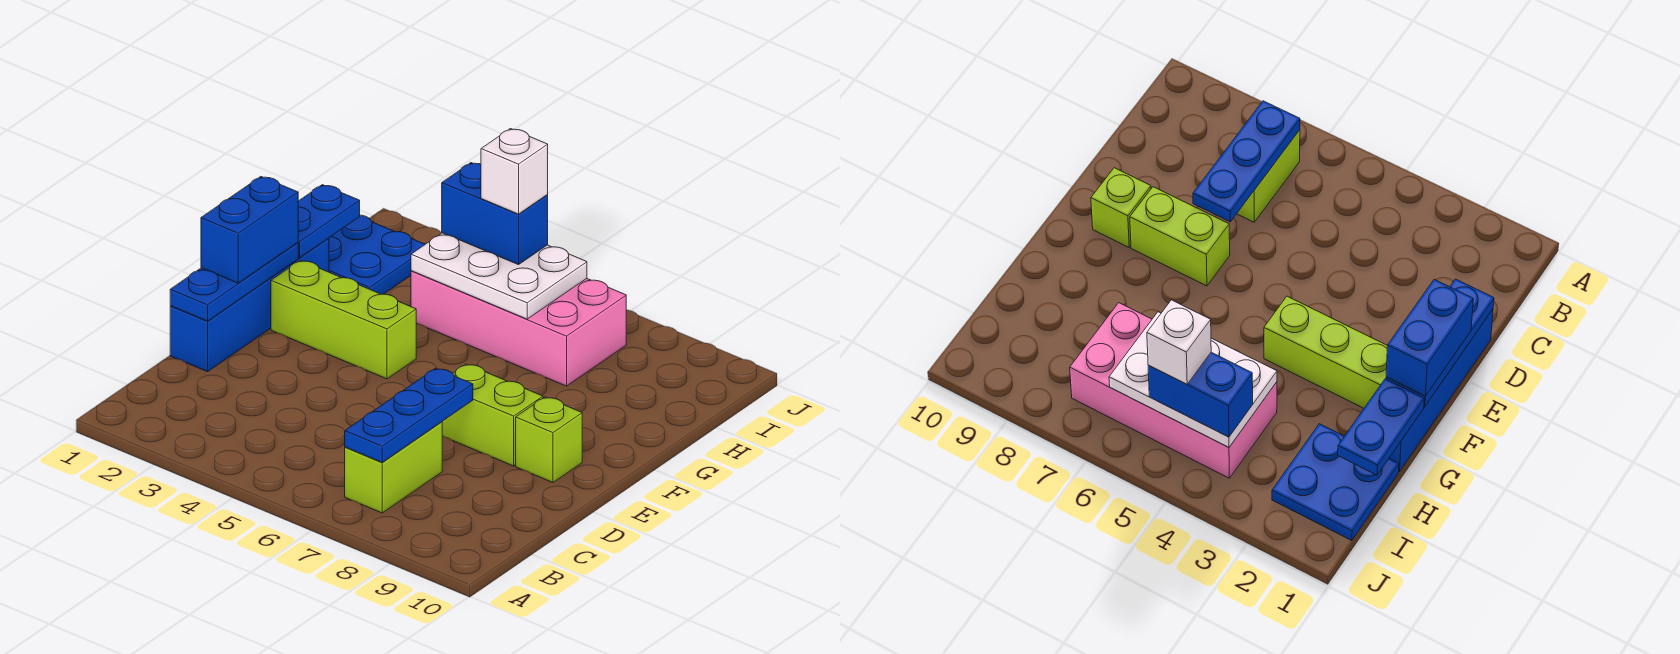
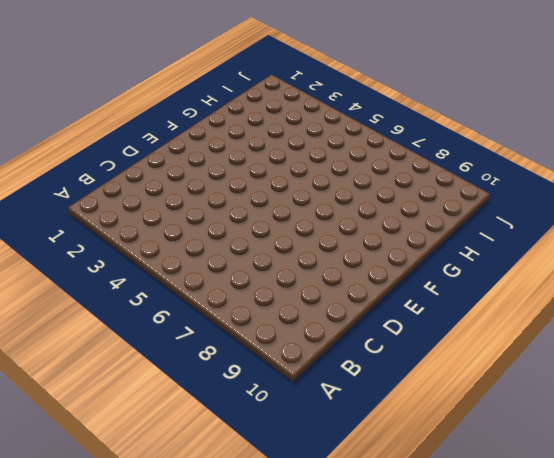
none -> lime 1x2 brick [345,422,443,513]
none -> blue 1x4 brick [170,238,329,372]
none -> lime 1x2 brick [442,364,543,466]

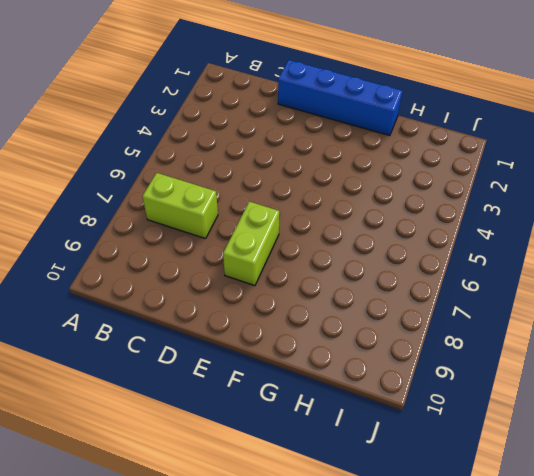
none -> lime 1x1 brick [516,397,582,482]
none -> lime 1x3 brick [271,260,416,379]
none -> blue 2x2 plate [329,215,425,294]

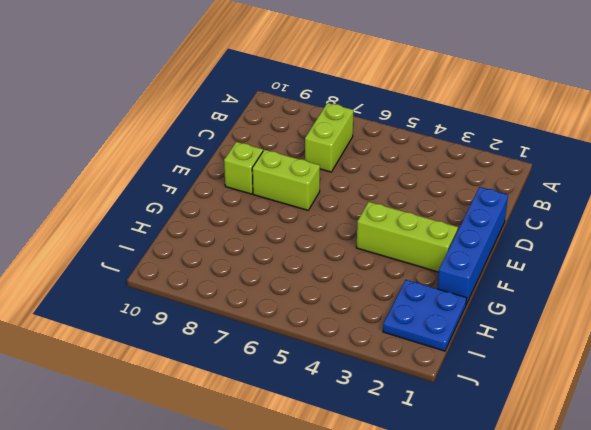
none -> pink 2x4 brick [411,271,626,386]
none -> blue 1x3 plate [345,368,473,462]
none -> blue 1x3 plate [170,243,298,321]

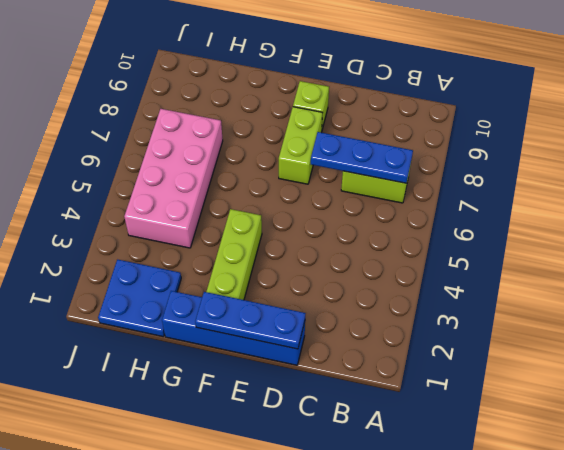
none -> blue 1x2 plate [298,185,360,258]
none -> white 2x3 plate [411,233,587,319]
none -> blue 1x2 brick [201,177,298,283]

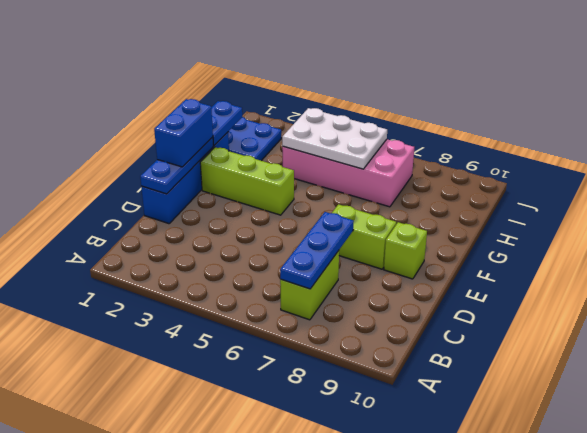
none -> blue 1x2 brick [442,163,548,265]
none -> white 1x1 brick [481,129,548,214]

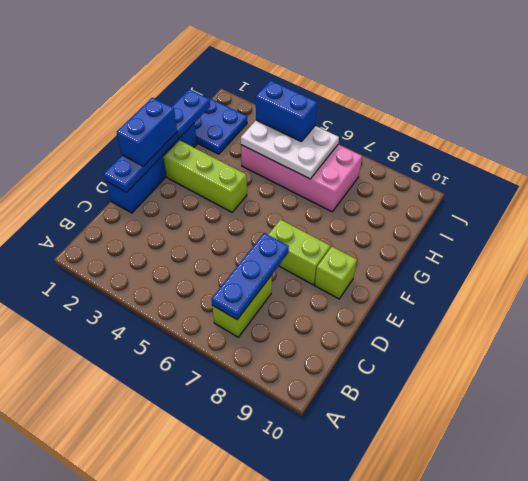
none -> white 1x1 brick [481,129,548,214]

